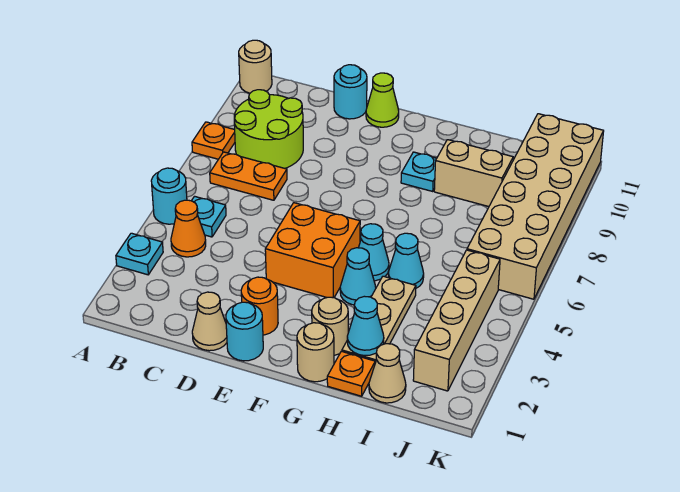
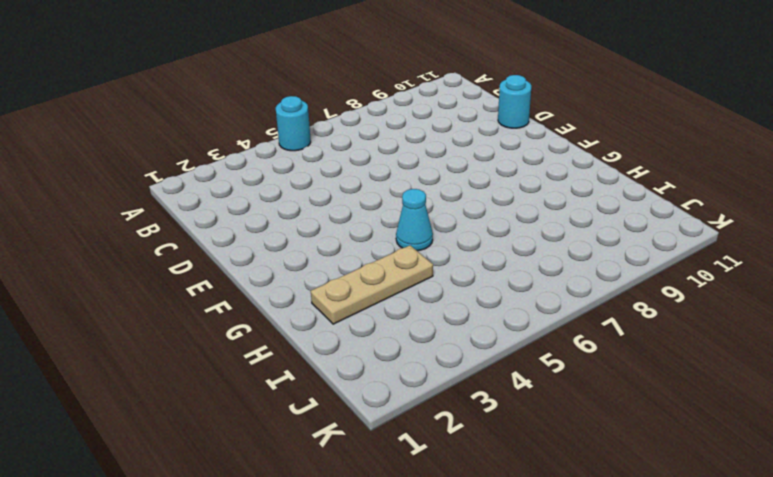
none -> cyan 1x1 plate [116,233,163,275]
none -> orange 1x1 plate [192,122,235,159]
none -> tan 1x1 round brick [239,40,272,93]

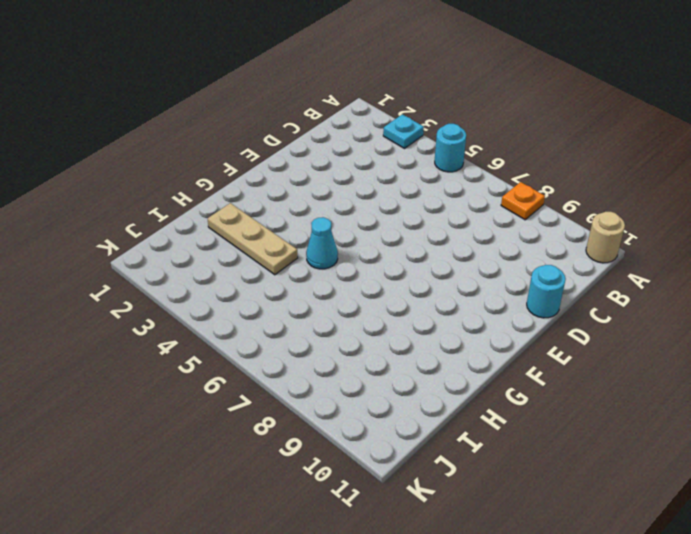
none -> orange 1x1 cone [171,200,206,257]
none -> cyan 1x1 plate [192,196,226,237]
none -> orange 1x2 plate [210,152,287,200]

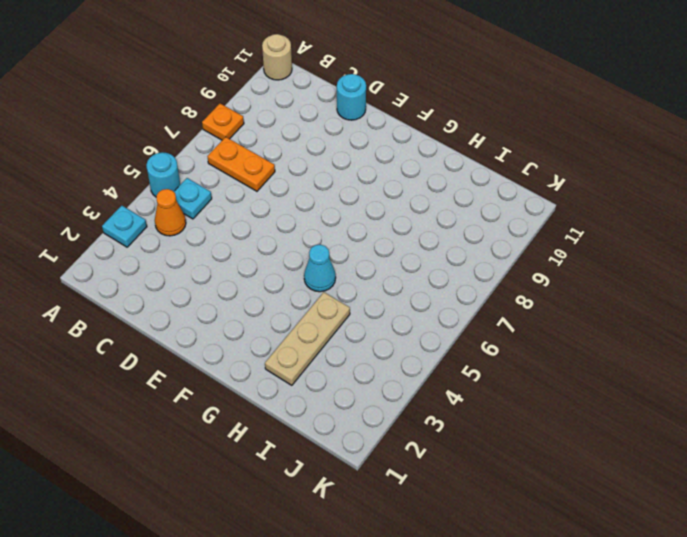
none -> lime 2x2 round brick [234,90,303,168]
none -> tan 1x1 cone [192,292,227,351]
none -> cyan 1x1 round brick [226,302,263,361]

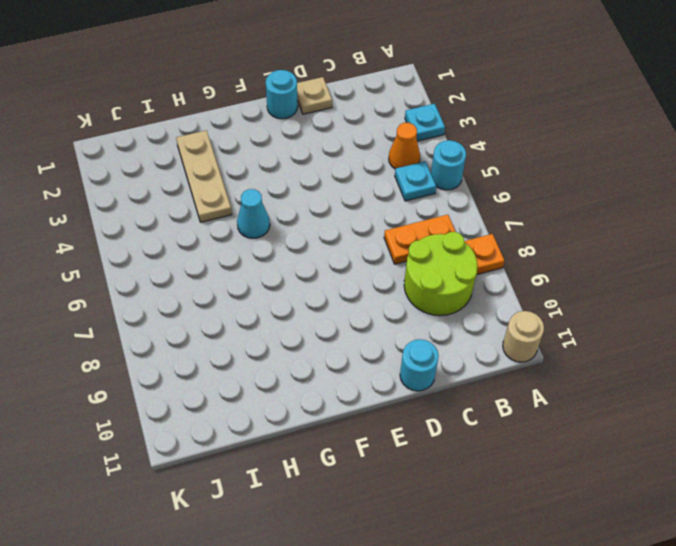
tan 1x1 plate [297,77,332,114] -> tan 1x1 cone [192,292,227,351]
none -> orange 1x1 round brick [241,277,278,335]
none -> orange 2x2 brick [265,203,360,298]
none -> lime 1x1 cone [366,73,399,127]

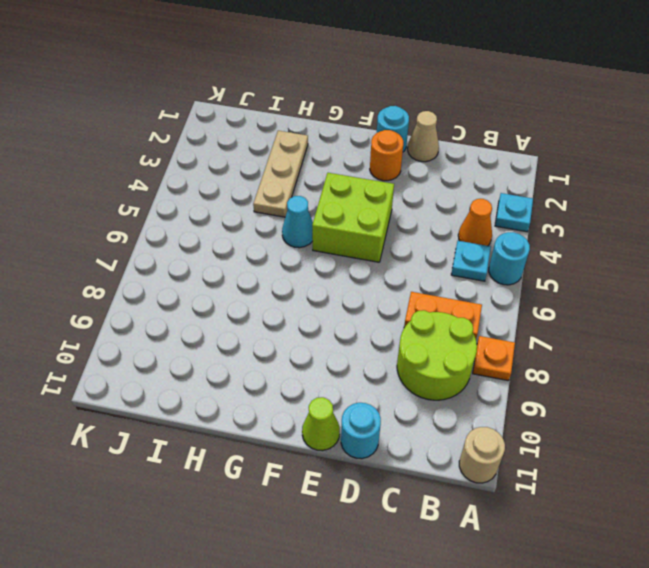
lime 2x2 brick [312,173,394,262] -> orange 2x2 brick [265,203,360,298]
none -> tan 1x1 round brick [297,323,334,382]
none -> tan 1x1 round brick [312,297,348,355]
none -> cyan 1x1 cone [340,248,376,305]

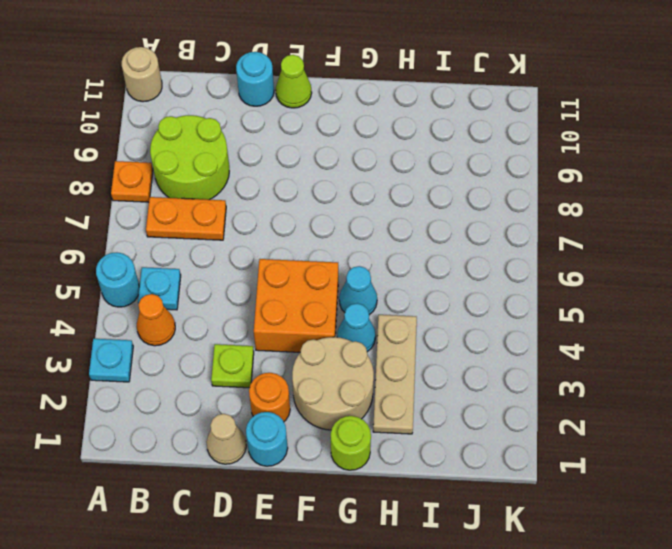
lime 1x1 plate [211,344,254,388] -> none
tan 2x2 round brick [292,337,374,430] -> tan 1x1 round brick [312,297,348,355]
lime 1x1 round brick [331,416,371,470] -> tan 1x1 round brick [297,323,334,382]
none -> cyan 1x1 plate [401,152,437,191]
none -> orange 1x1 plate [327,351,375,396]
none -> cyan 1x1 cone [388,233,424,288]

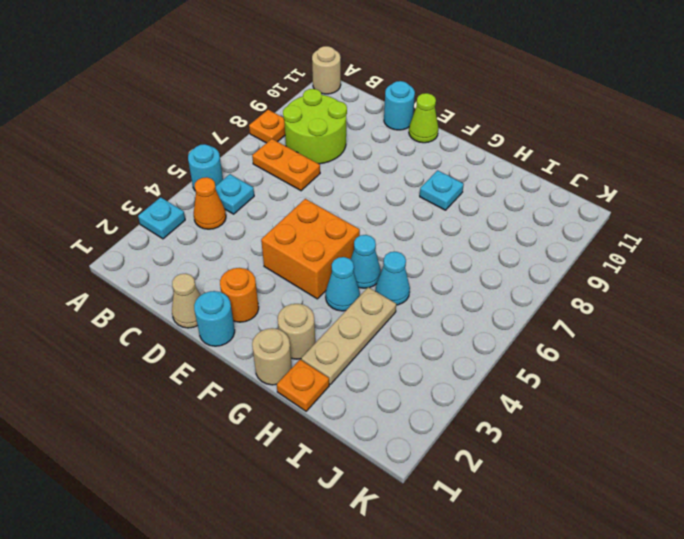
none -> tan 1x2 brick [434,140,513,207]
none -> tan 1x1 cone [369,344,406,403]
none -> tan 1x4 brick [413,250,500,391]

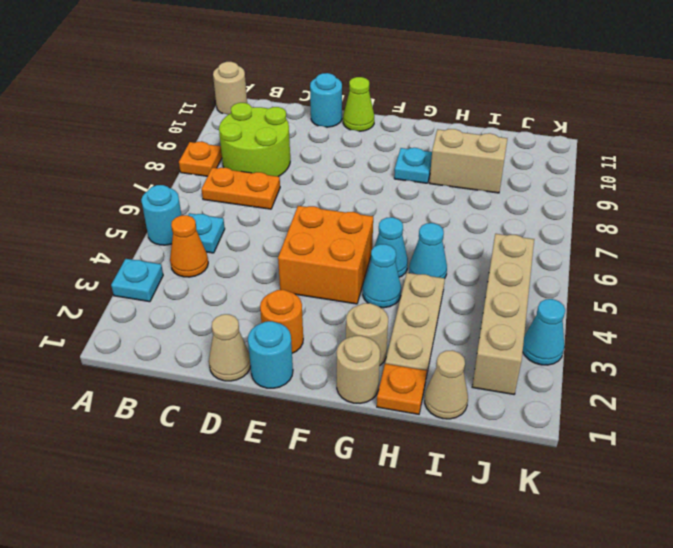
cyan 1x1 cone [523,299,565,365] -> cyan 1x1 cone moved to [347,296,384,356]
none -> tan 2x6 brick [467,114,604,299]

